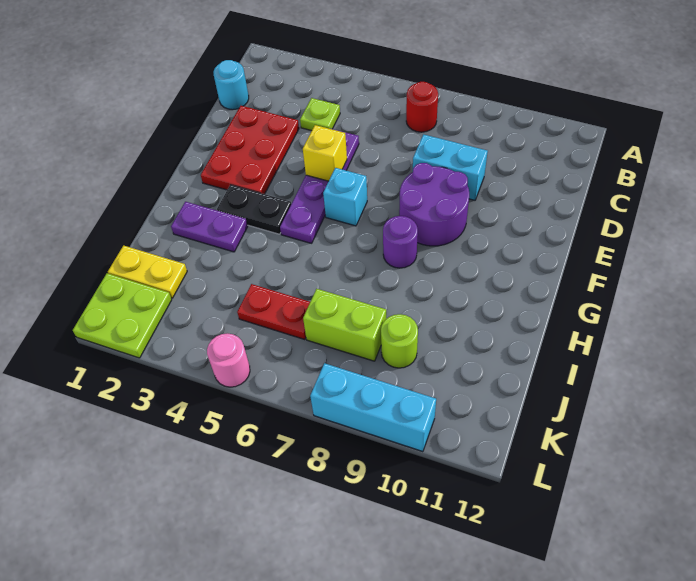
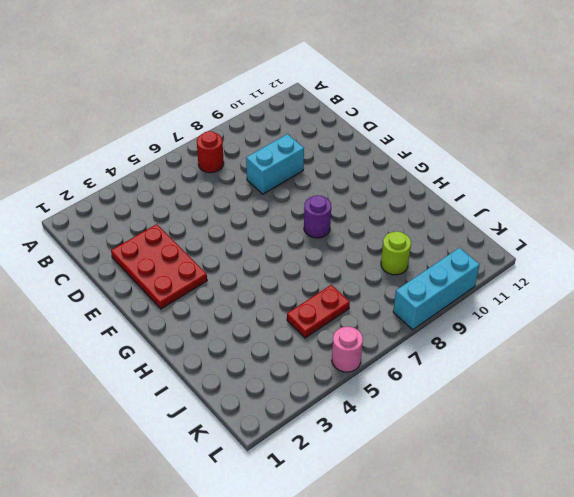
none -> cyan 1x1 round brick [214,60,249,110]
none -> lime 1x1 plate [300,98,340,131]
none -> purple 1x4 plate [280,129,359,243]

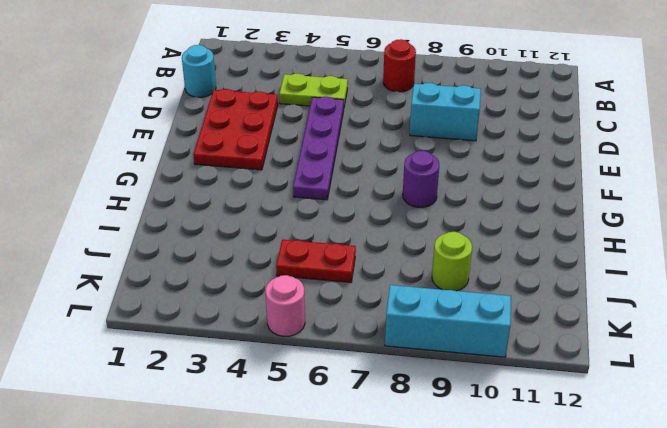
lime 1x2 plate [279,73,348,106] -> lime 1x1 plate [300,98,340,131]
none -> purple 2x2 round brick [399,163,469,246]
none -> cyan 1x1 brick [323,168,367,226]
none -> black 1x2 plate [217,185,291,234]

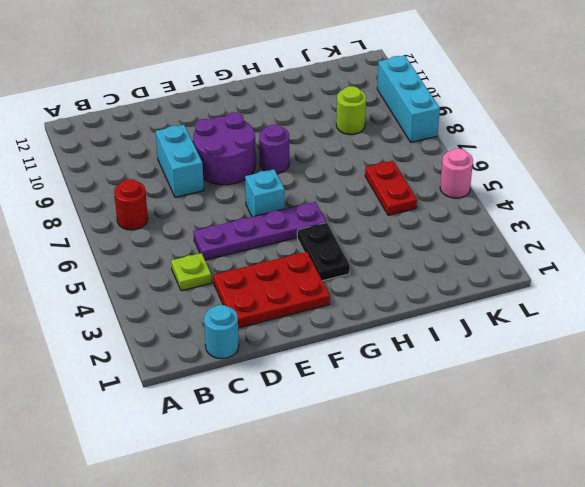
none -> purple 1x2 plate [171,202,248,252]
none -> yellow 1x2 plate [108,246,187,298]
none -> lime 1x2 brick [303,289,386,361]

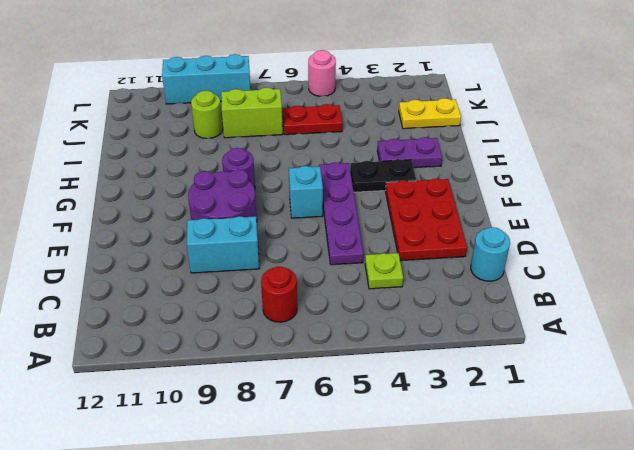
none -> lime 2x2 plate [73,273,172,358]
none -> yellow 1x1 brick [303,125,347,181]

